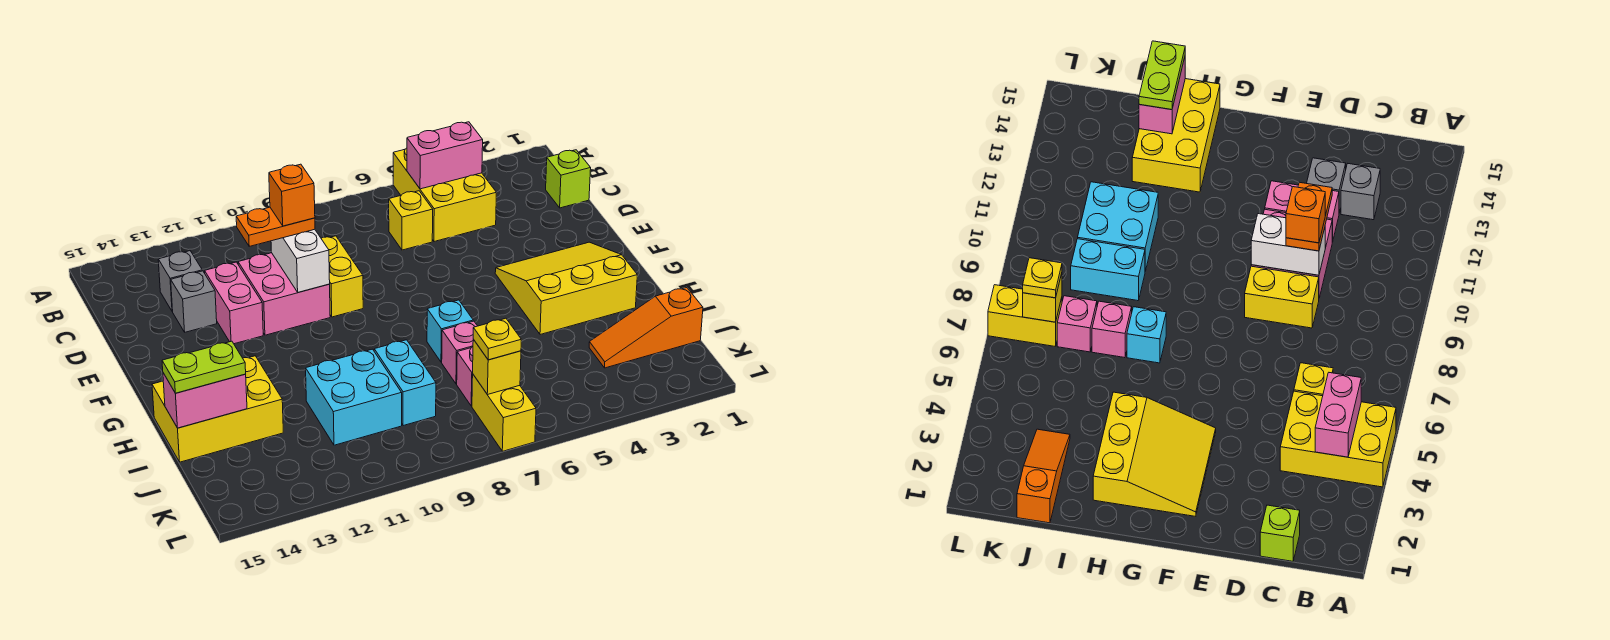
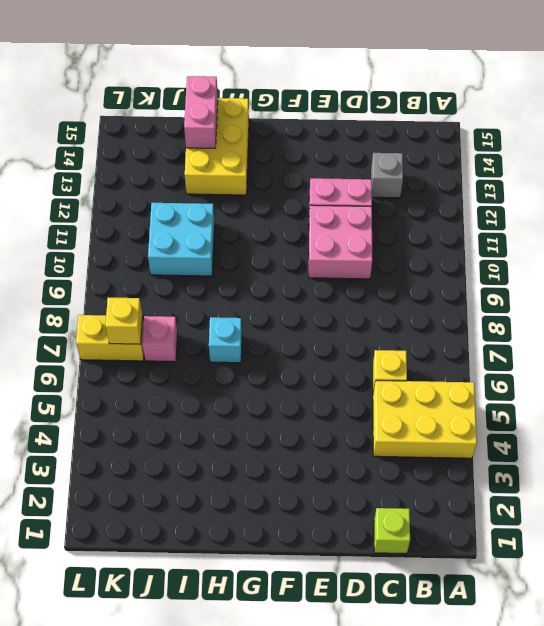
none -> yellow 1x2 brick [321,236,363,317]
none -> grey 1x1 brick [171,271,217,332]
none -> yellow 3x3 slope [495,242,637,335]

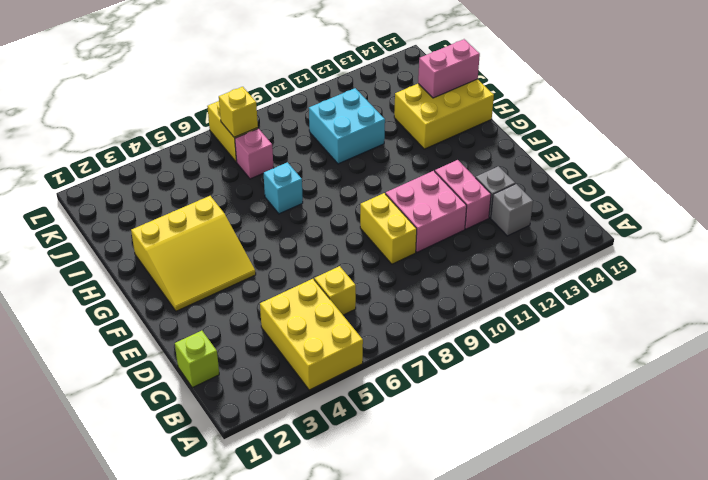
none -> pink 1x1 brick [442,321,477,384]
none -> cyan 1x2 brick [374,340,436,426]
none -> orange 1x3 slope [589,288,703,368]

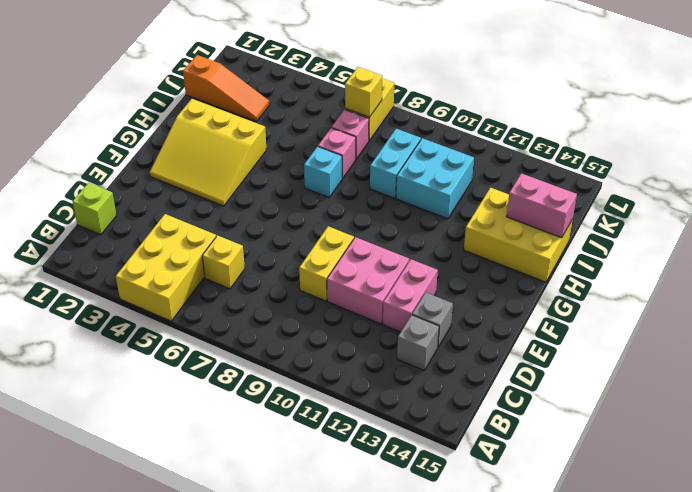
none -> pink 1x2 brick [407,122,483,189]
none -> white 1x2 brick [271,229,330,292]
none -> orange 1x2 plate [236,207,315,246]

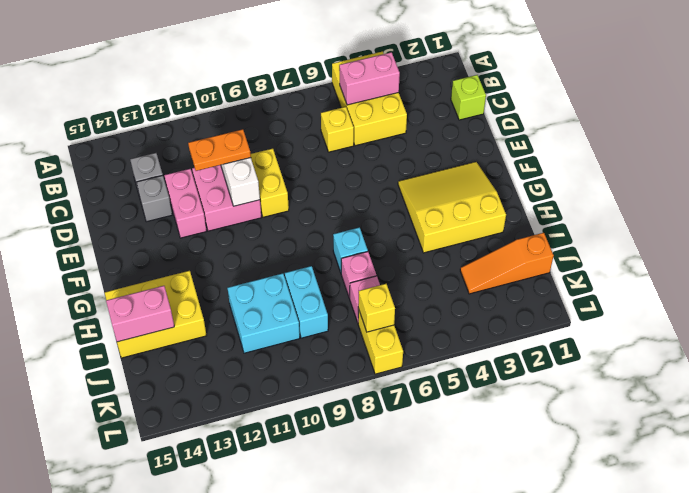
none -> lime 1x2 plate [162,341,246,393]
none -> yellow 1x1 plate [473,318,521,360]
none -> orange 1x1 brick [269,164,315,226]

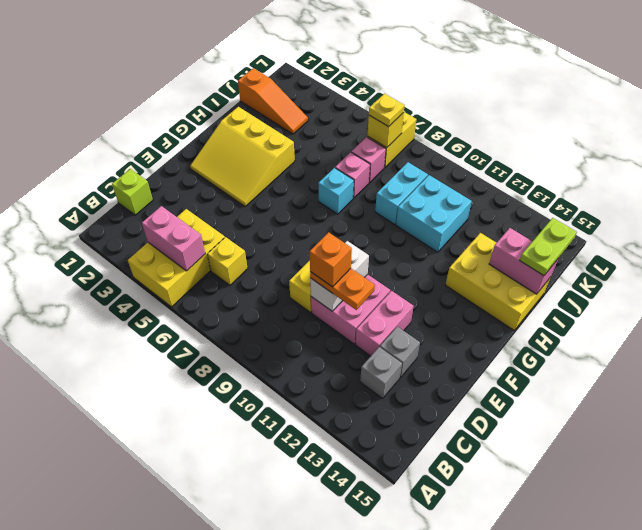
lime 1x2 plate [520,218,577,276] -> lime 1x2 plate turned to [162,341,246,393]

